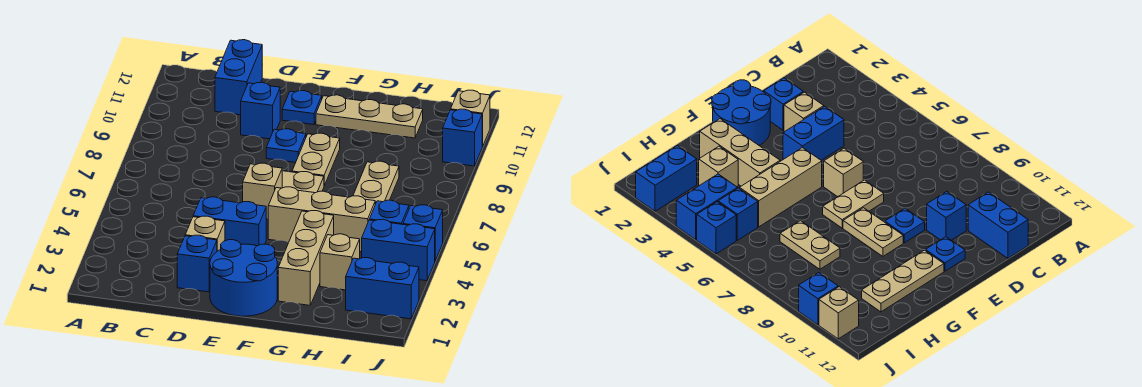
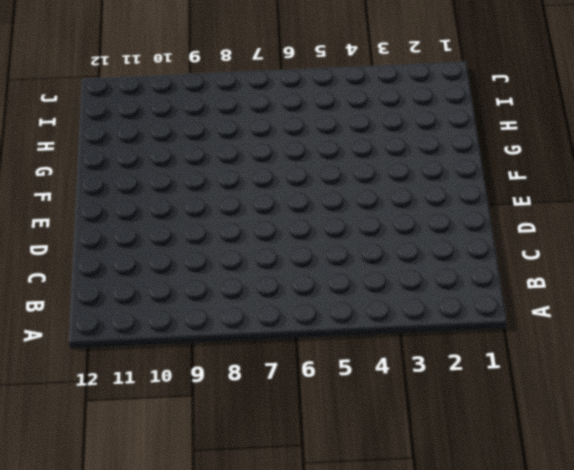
none -> blue 1x2 brick [215,40,262,115]
none -> blue 1x1 brick [177,235,217,292]
none -> tan 1x1 brick [185,216,225,251]

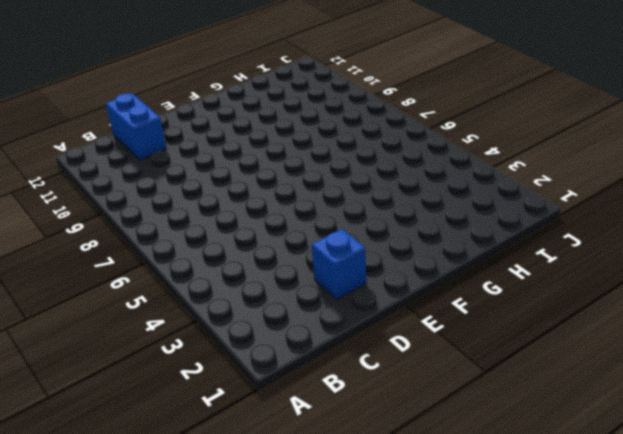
none -> tan 1x1 brick [185,216,225,251]
none -> blue 1x2 brick [193,197,266,246]
none -> blue 1x1 brick [241,82,280,139]

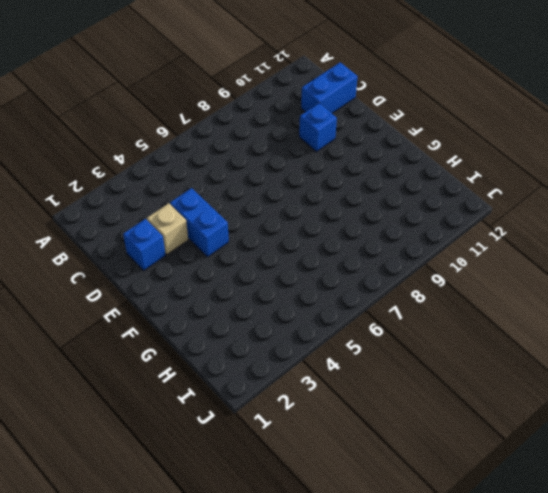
none -> blue 2x2 round brick [210,240,277,316]
none -> tan 1x1 brick [243,163,282,219]
none -> tan 1x2 plate [282,171,324,193]

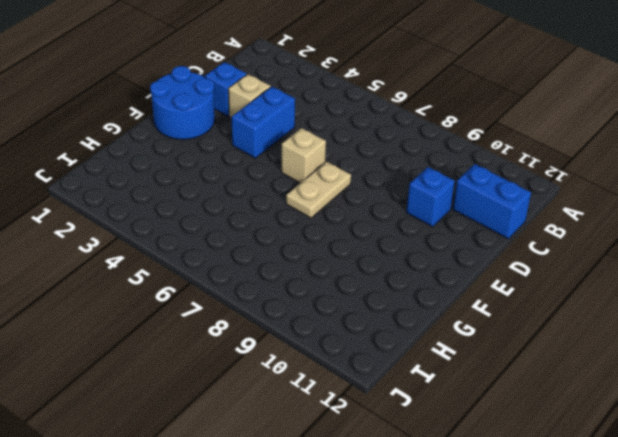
none -> blue 1x1 plate [266,129,306,162]
none -> blue 1x1 plate [282,91,322,125]
none -> tan 1x3 brick [268,187,375,252]

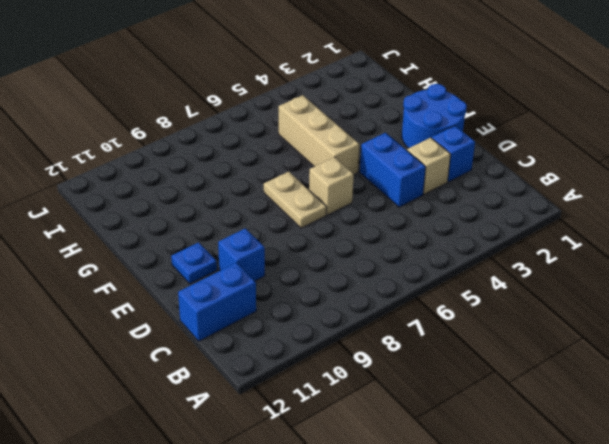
none -> blue 1x1 plate [266,129,306,162]
none -> tan 1x2 plate [292,133,340,185]
none -> tan 1x3 plate [316,95,423,138]

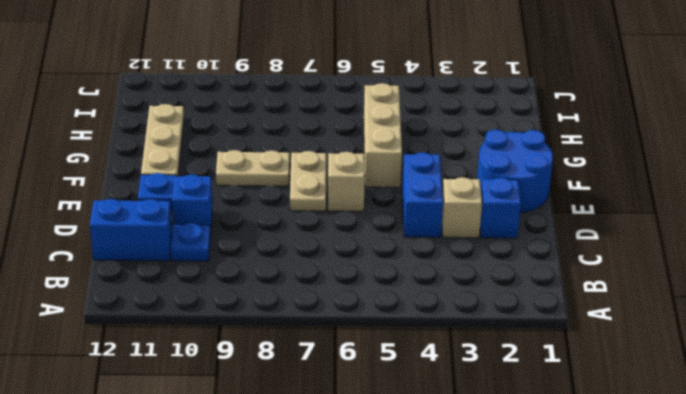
blue 1x1 plate [171,223,211,261] -> blue 1x1 plate moved to [266,129,306,162]
none -> tan 1x3 brick [278,211,334,305]
none -> tan 1x1 brick [320,234,360,290]
none -> tan 1x2 plate [353,161,399,204]

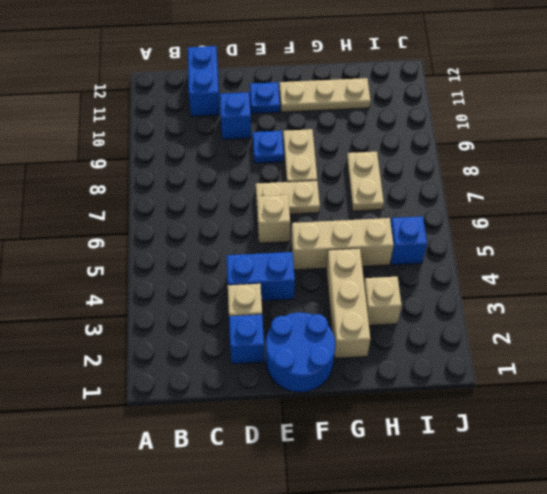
none -> blue 1x2 brick [346,258,419,319]
none -> blue 1x2 brick [362,219,435,281]
none -> blue 1x1 brick [403,205,443,261]

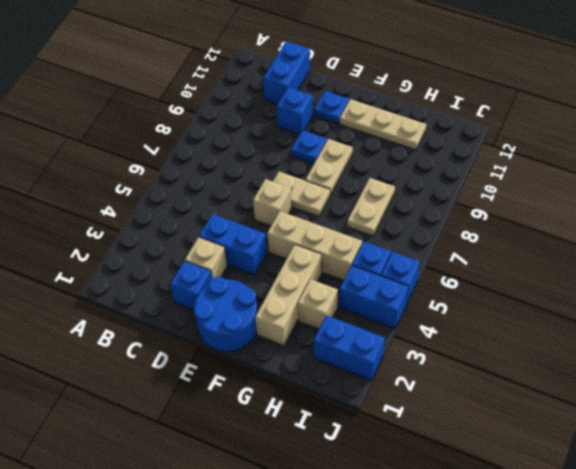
none -> blue 1x1 brick [443,109,482,166]
none -> tan 1x1 brick [451,90,490,147]

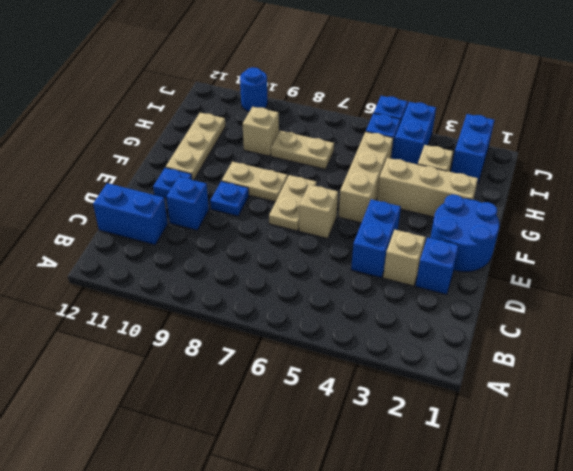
tan 1x1 brick [243,107,279,156] -> tan 1x1 brick moved to [451,90,490,147]
blue 1x1 round brick [240,67,267,112] -> blue 1x1 brick [443,109,482,166]

